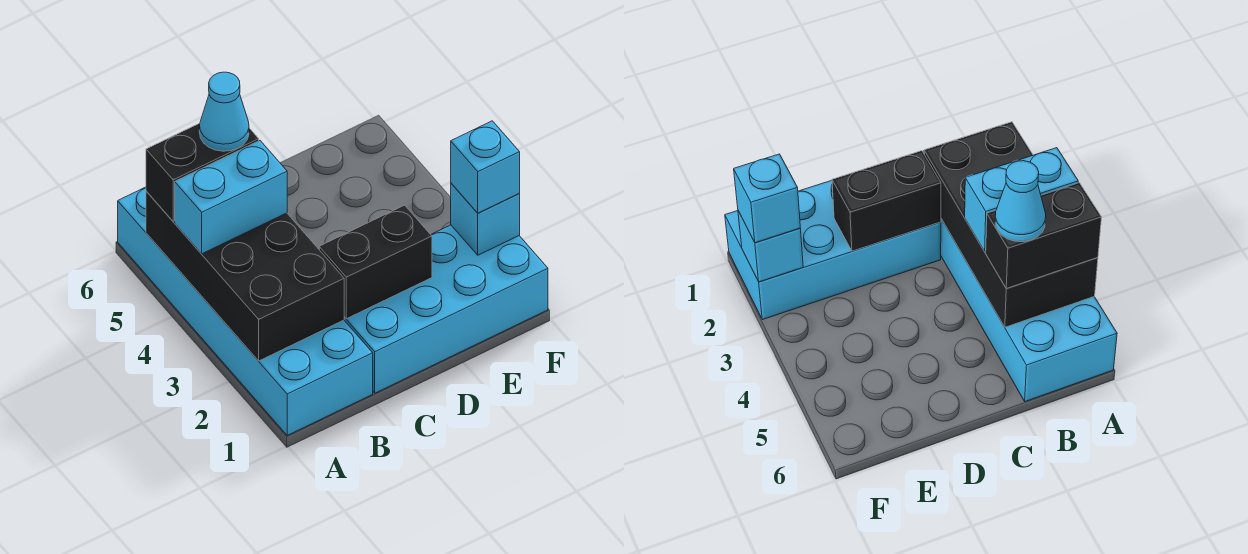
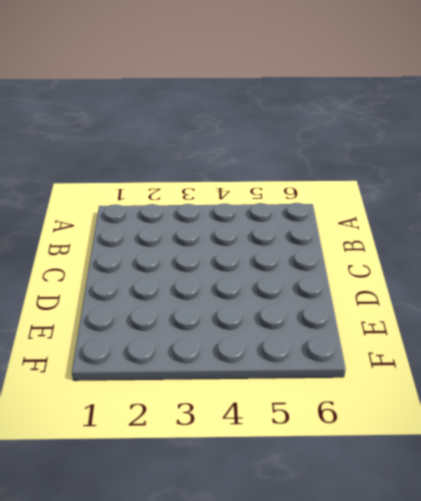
none -> cyan 2x6 brick [118,187,373,435]
none -> cyan 2x4 brick [344,225,548,393]

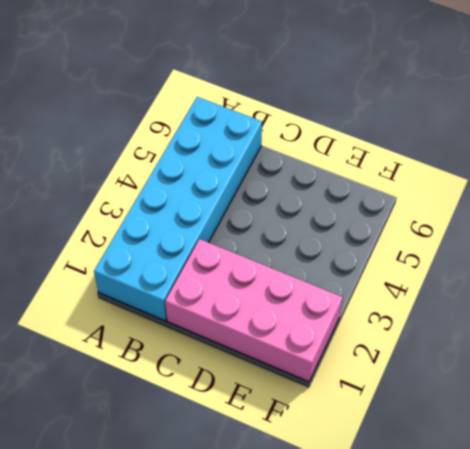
pink 2x4 brick [165,239,343,382] -> cyan 2x4 brick [344,225,548,393]
none -> black 2x4 brick [146,191,344,361]
none -> black 1x2 brick [319,205,432,319]

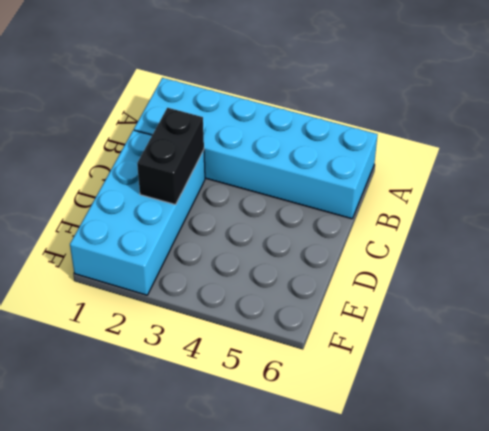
none -> black 2x4 brick [146,191,344,361]
none -> cyan 1x1 brick [451,183,520,255]

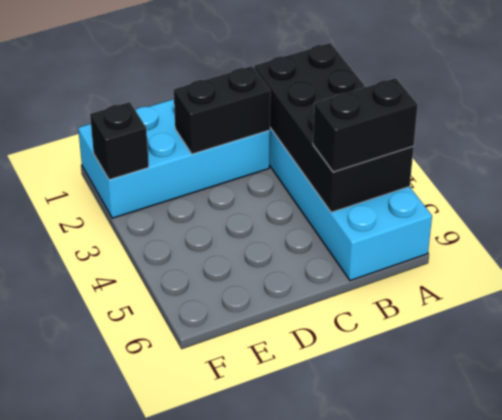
black 1x1 brick [90,102,149,180] -> cyan 1x1 brick [451,183,520,255]
none -> cyan 1x2 brick [175,141,287,254]
none -> cyan 1x1 brick [451,121,520,213]

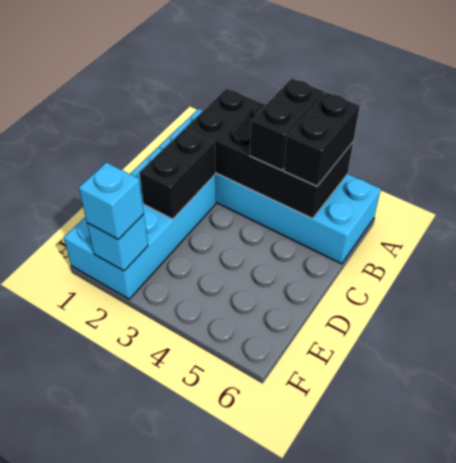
black 1x2 brick [250,78,324,170] -> cyan 1x2 brick [175,141,287,254]
none -> cyan 1x1 cone [199,72,249,151]

